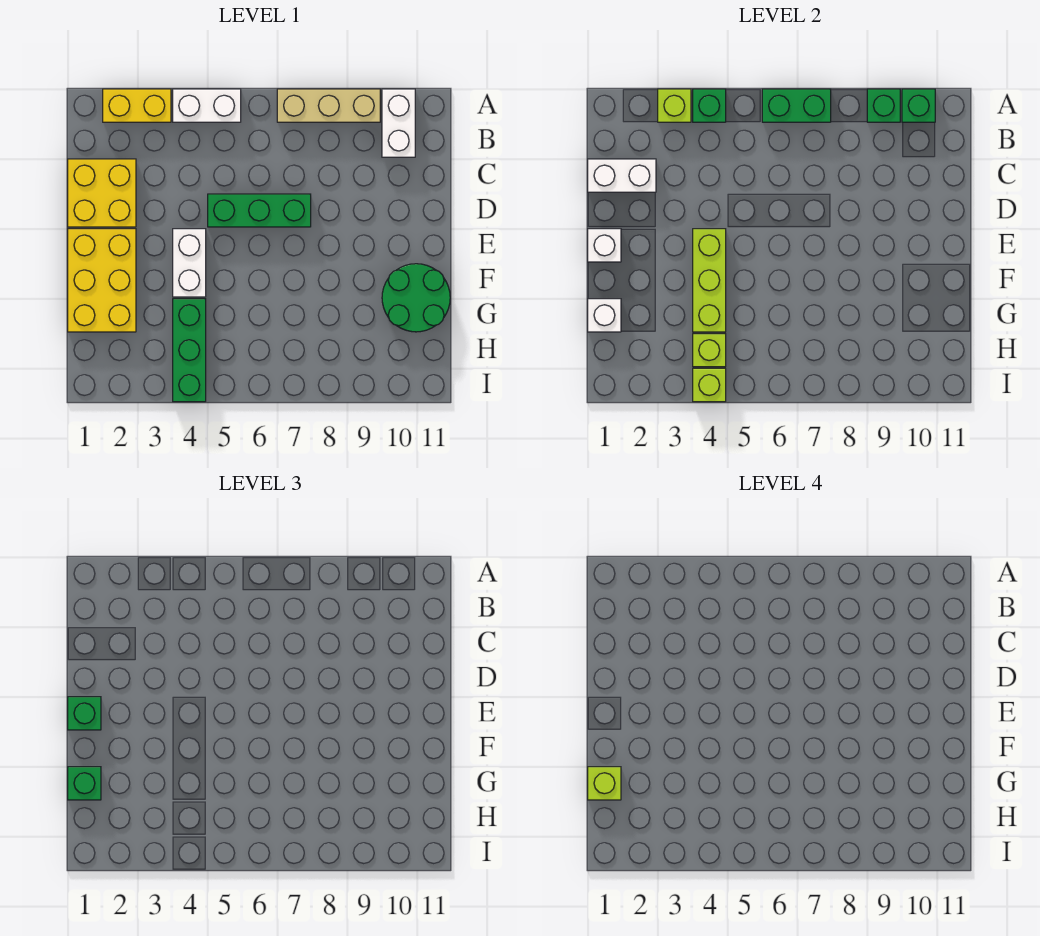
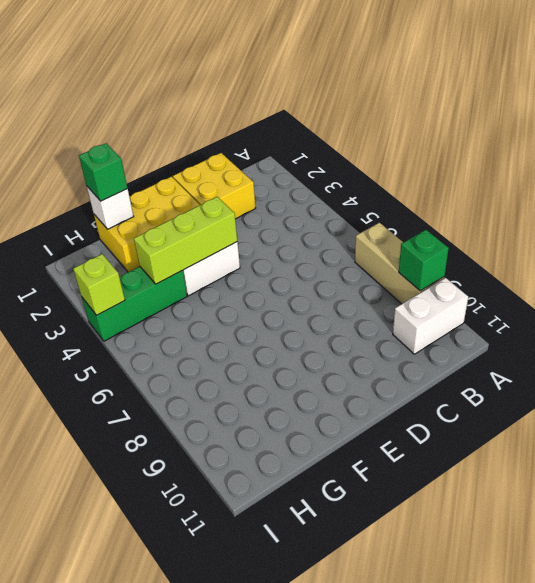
none -> yellow 1x2 brick [103,89,171,122]
none -> white 1x2 brick [173,89,241,122]
none -> green 1x3 brick [208,194,311,227]

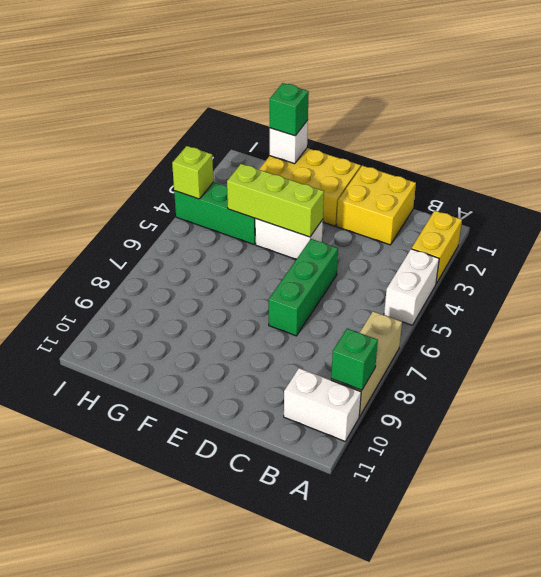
none -> green 2x2 round brick [382,264,450,332]
none -> lime 1x1 brick [658,89,691,122]
none -> green 1x1 brick [693,89,726,122]

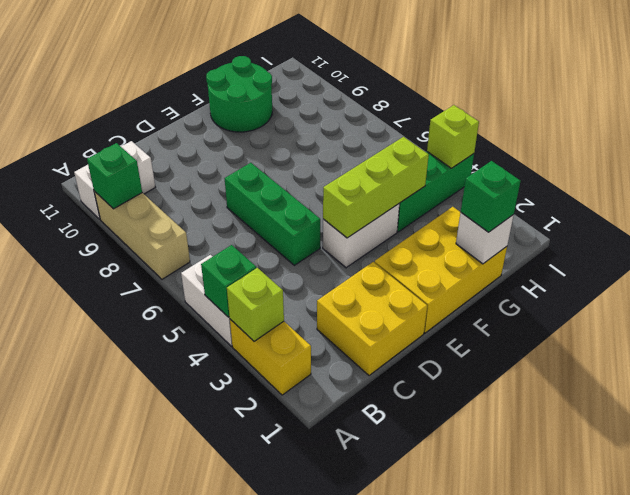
none -> green 1x2 brick [762,89,831,122]
none -> green 1x1 brick [902,89,935,122]
none -> white 1x2 brick [588,159,656,192]

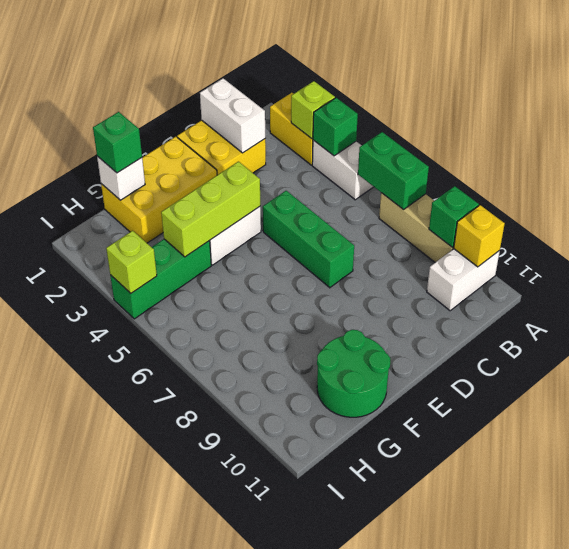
yellow 1x1 brick [454,205,505,267] -> green 1x1 brick [902,89,935,122]
none -> white 1x1 brick [588,229,621,262]
none -> lime 1x1 brick [693,334,726,367]
none -> green 1x1 brick [68,697,101,730]

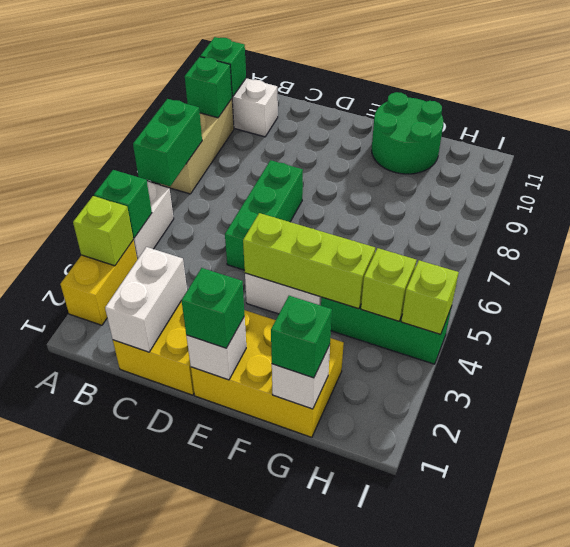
none -> lime 1x1 brick [588,767,621,800]

